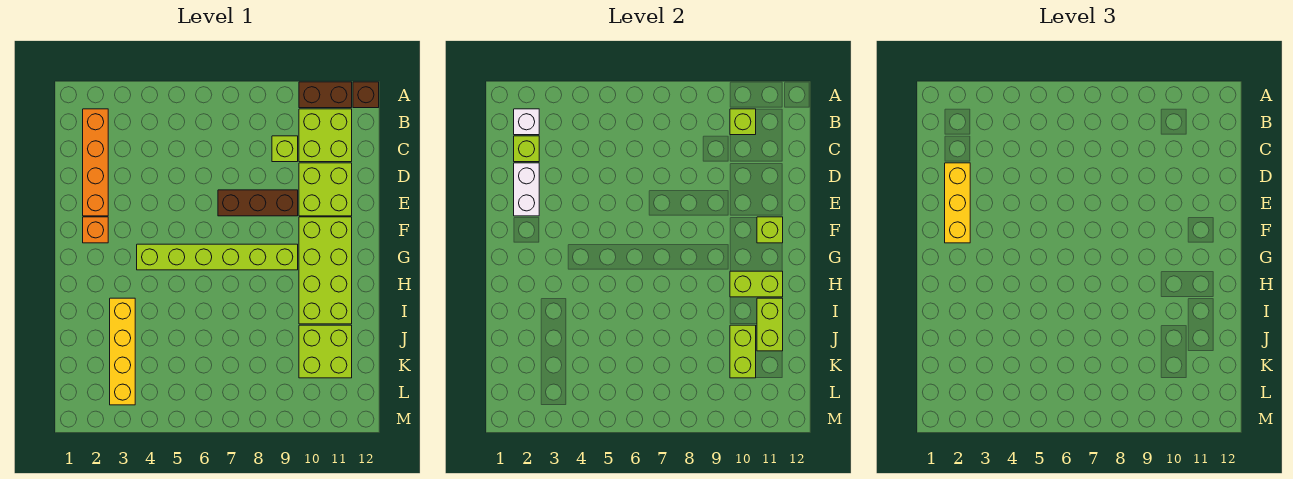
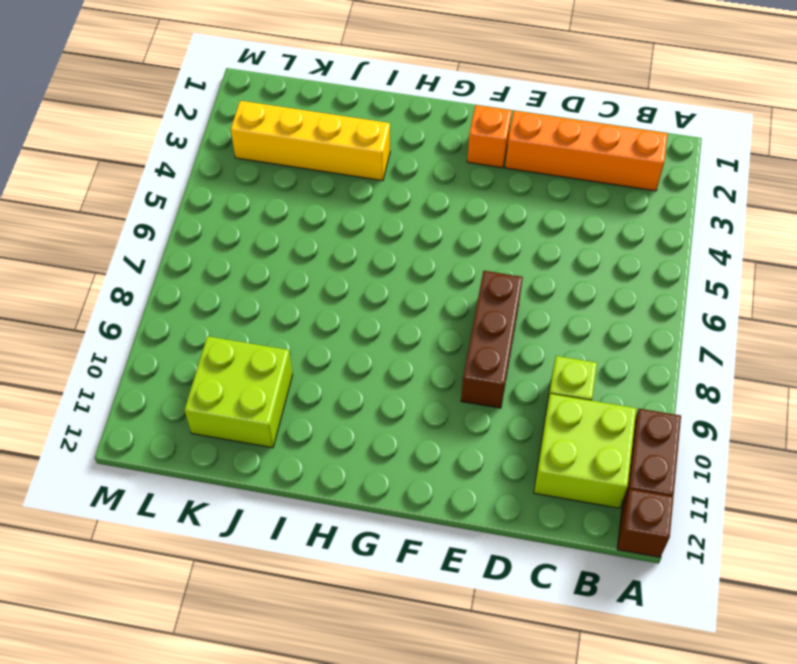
none -> lime 2x2 brick [299,163,352,216]
none -> lime 2x4 brick [299,217,352,324]
none -> lime 1x6 brick [137,244,298,270]

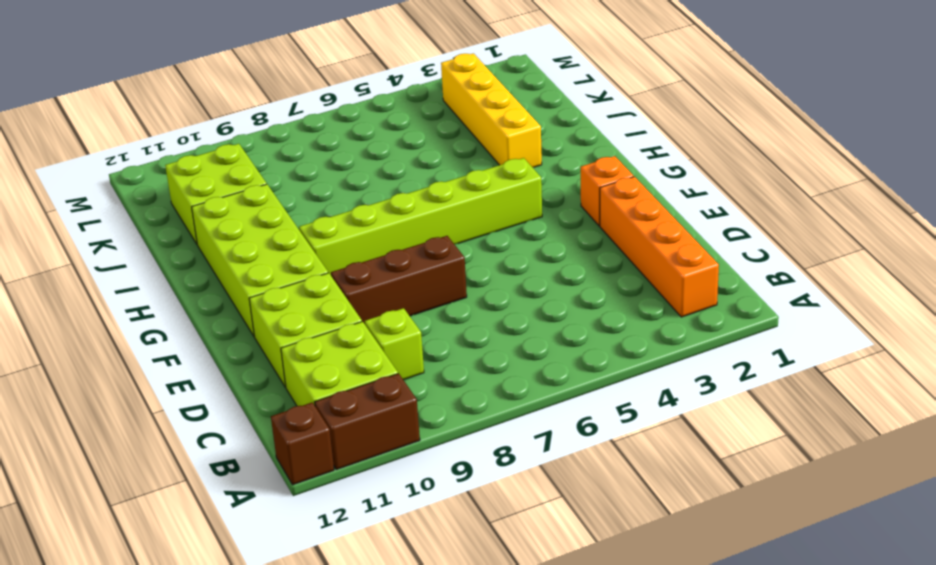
none -> white 1x1 brick [514,109,539,135]
none -> lime 1x1 brick [730,109,756,135]
none -> lime 1x1 brick [514,136,539,162]

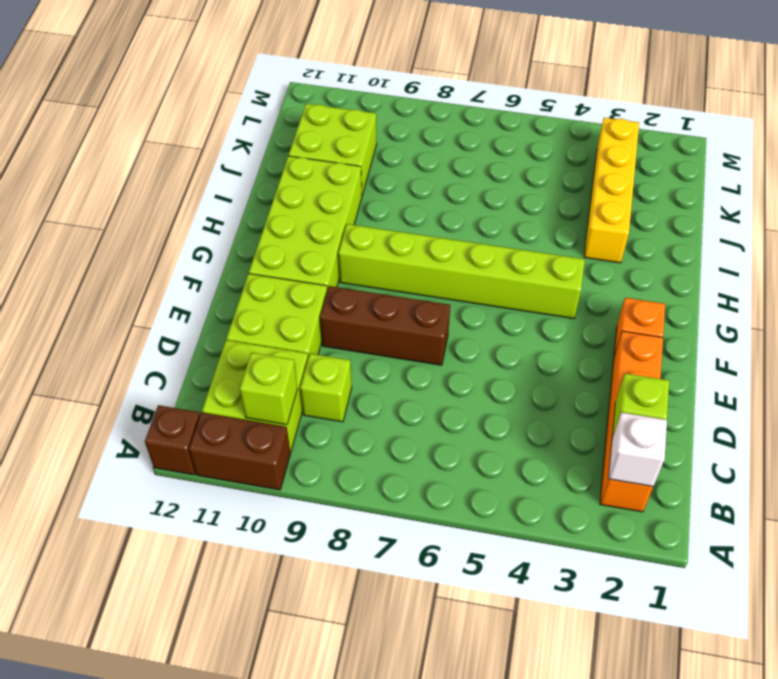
none -> white 1x2 brick [514,163,539,216]
none -> lime 1x1 brick [757,217,783,243]
none -> lime 1x2 brick [730,271,783,297]

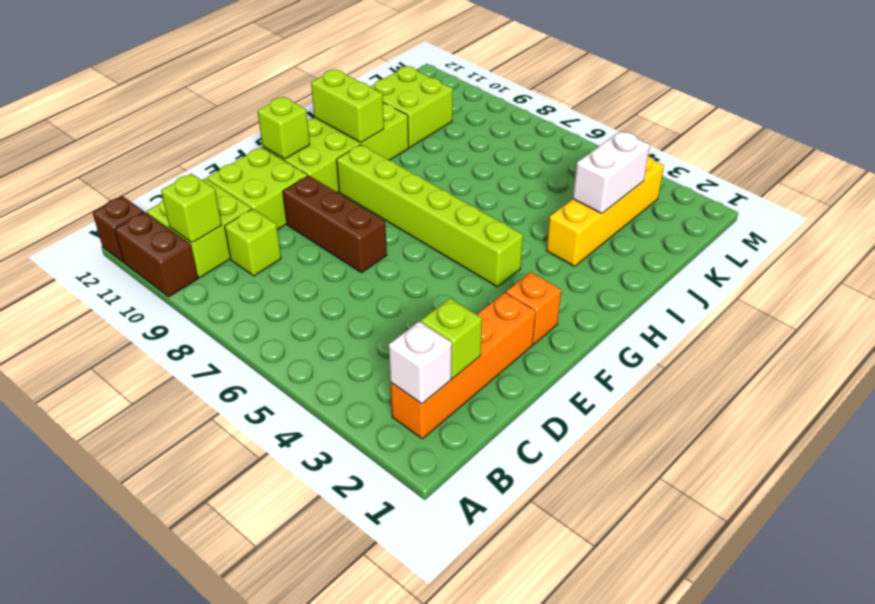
white 1x2 brick [573,131,650,214] -> white 1x2 brick moved to [514,163,539,216]
none -> lime 1x2 brick [757,298,783,351]
none -> lime 1x2 brick [730,325,756,378]
none -> yellow 1x3 brick [945,163,970,243]

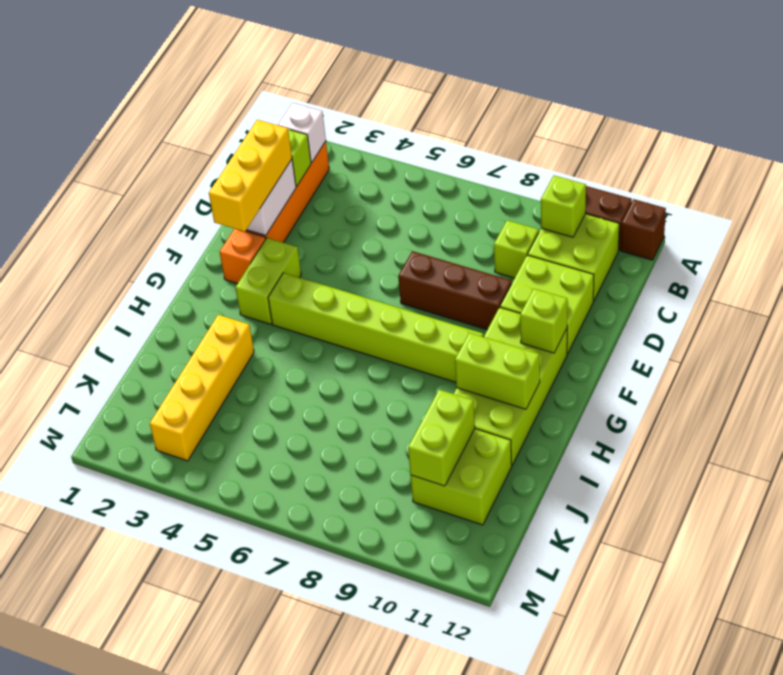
lime 1x2 brick [236,238,301,324] -> lime 1x2 brick moved to [757,298,783,351]

